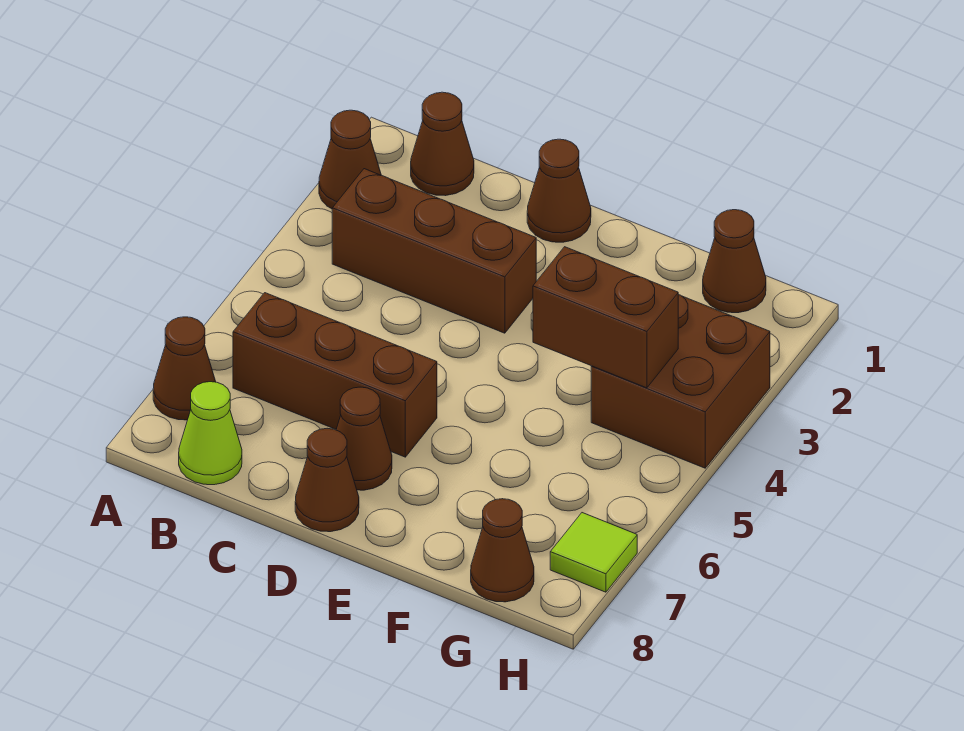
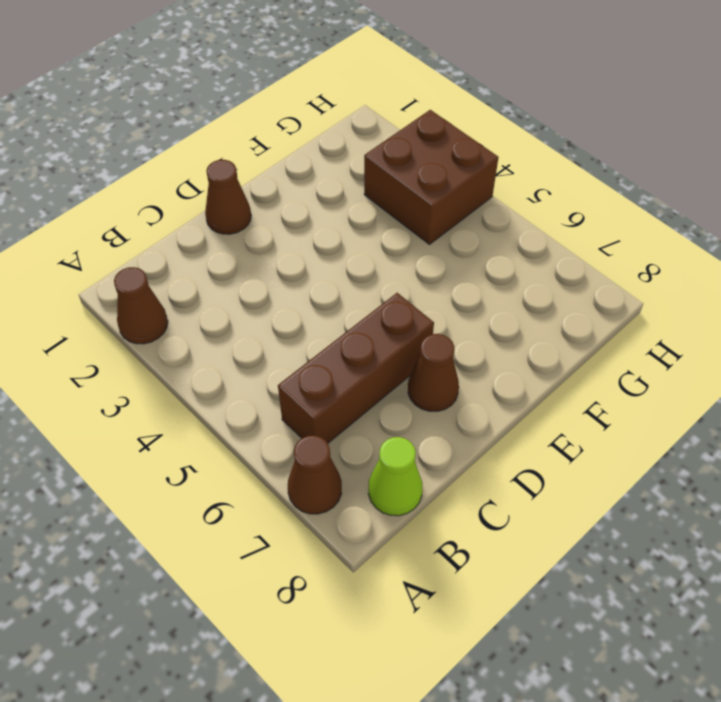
none -> brown 1x1 cone [411,92,474,196]
none -> brown 1x3 brick [332,169,536,333]
none -> brown 1x1 cone [295,428,359,532]

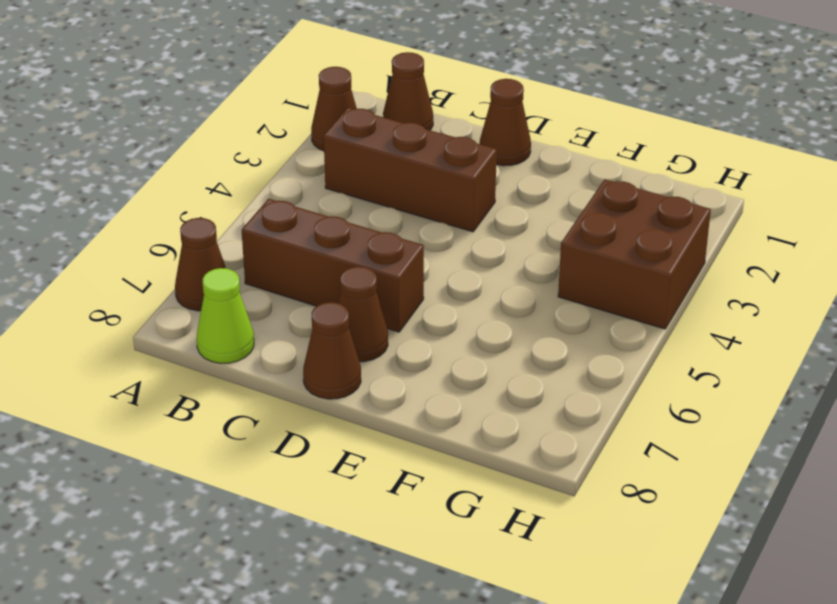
none -> brown 1x1 cone [703,210,766,313]
none -> brown 1x1 cone [471,499,534,602]
none -> lime 1x1 tile [550,513,637,592]

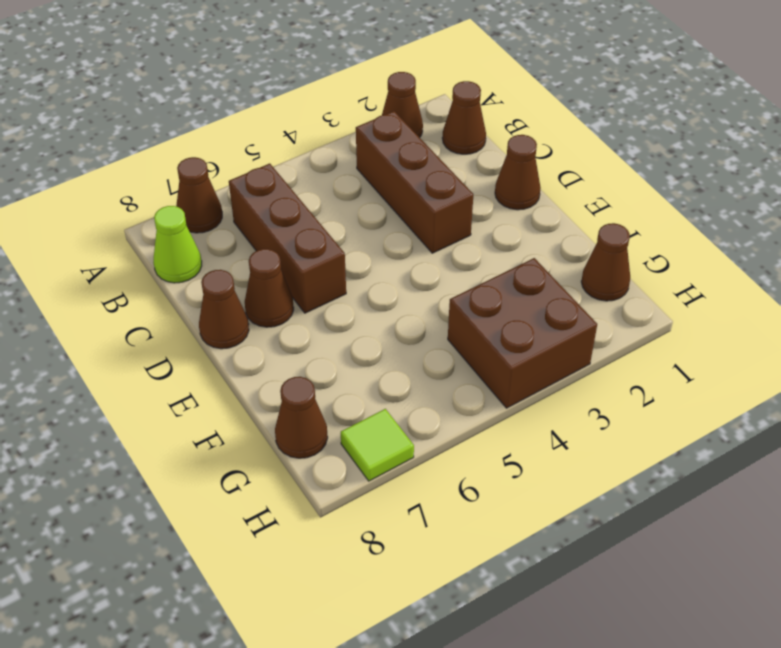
none -> brown 1x2 brick [533,247,678,388]

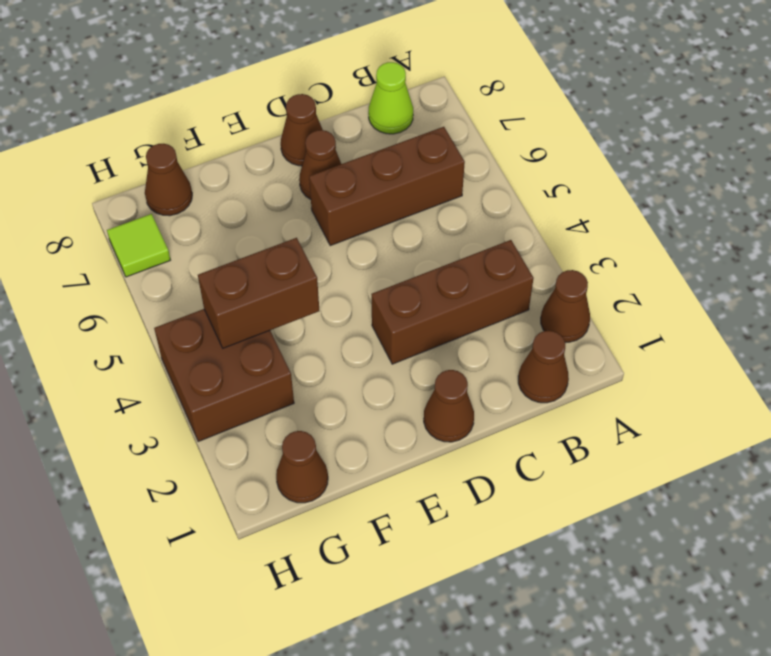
none -> brown 1x1 cone [153,317,216,420]

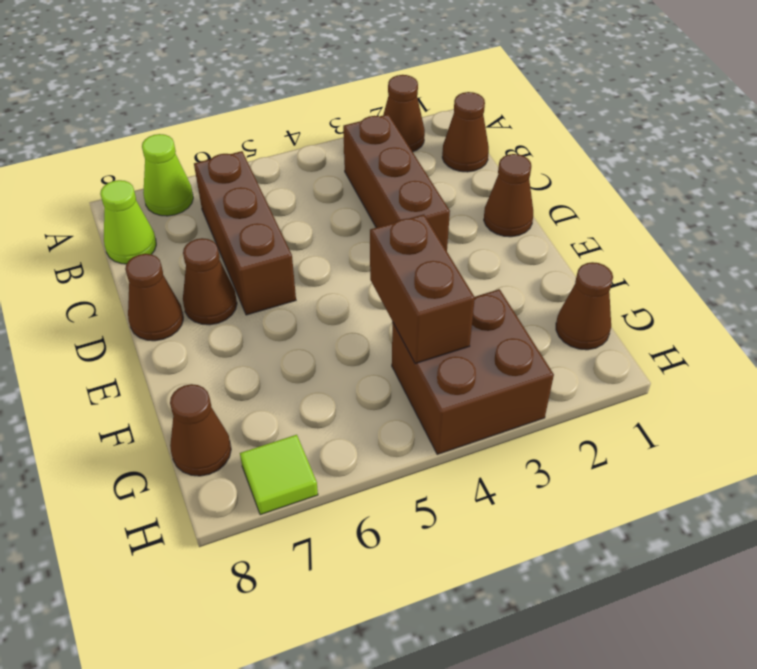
lime 1x1 cone [142,134,193,216] -> brown 1x1 cone [153,317,216,420]

